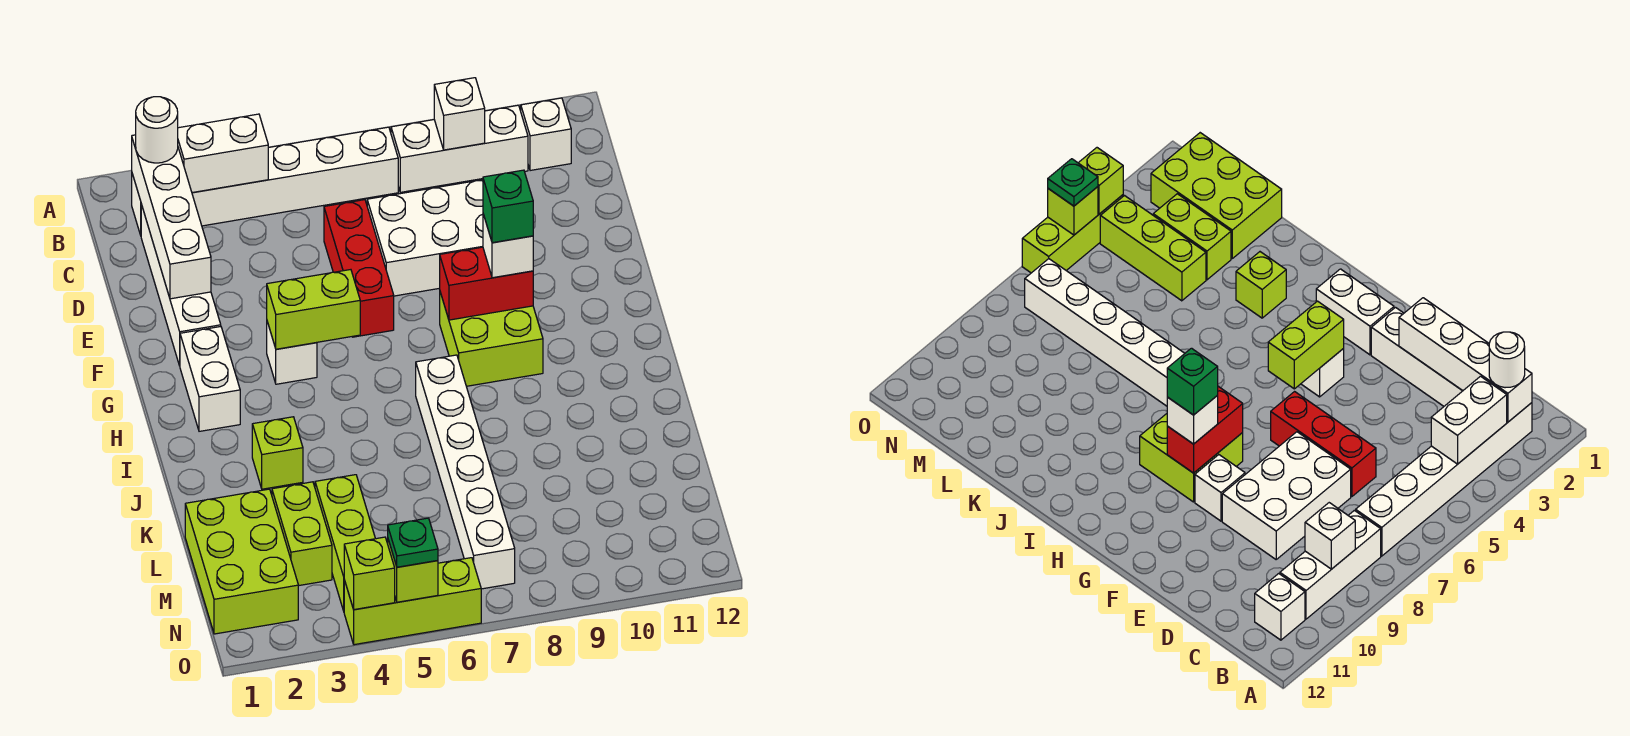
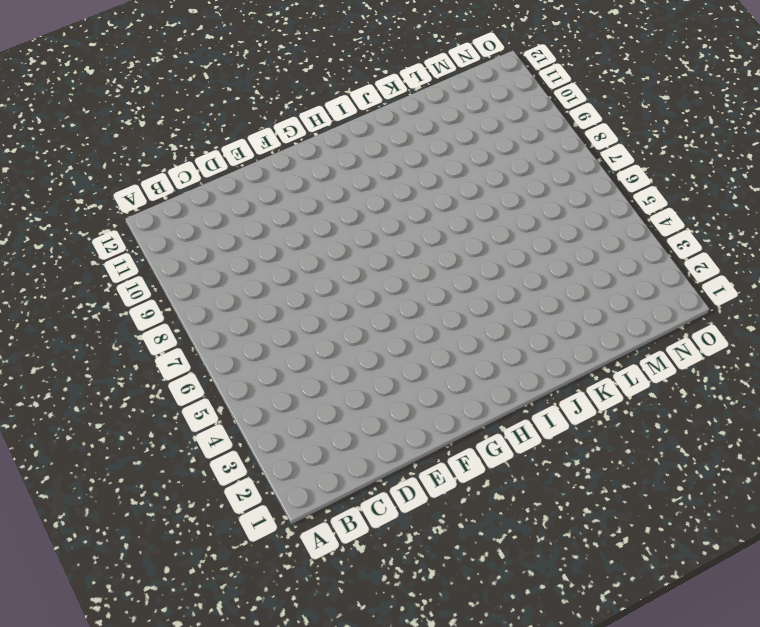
none -> white 1x6 brick [132,127,398,235]
none -> white 1x3 brick [391,105,528,192]
none -> white 1x1 brick [521,98,571,171]

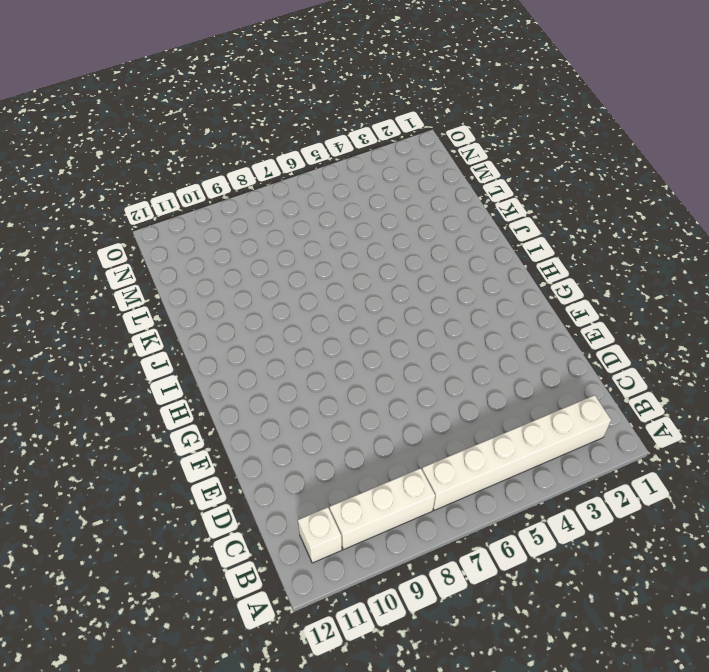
none -> white 1x4 brick [141,204,221,366]
none -> red 1x3 brick [324,200,394,337]
none -> white 2x3 brick [367,180,483,296]

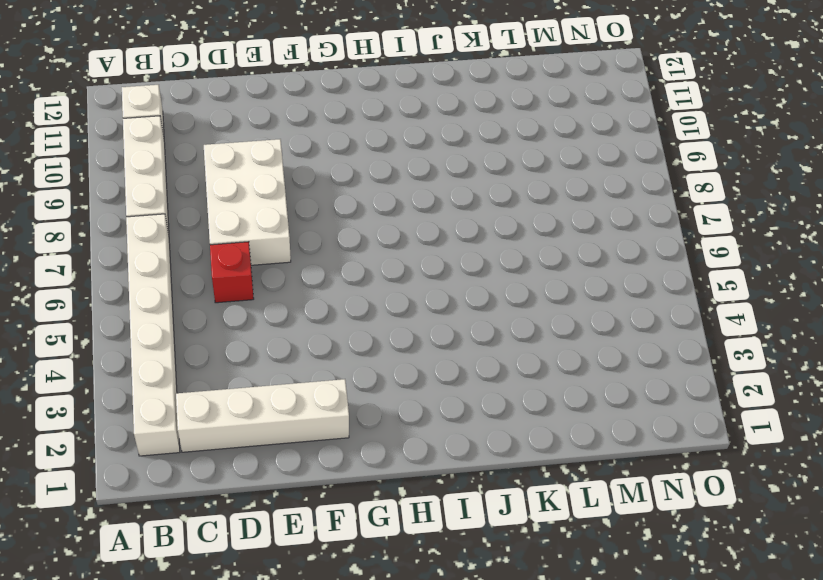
red 1x1 brick [210,242,254,303] -> red 1x3 brick [324,200,394,337]
none -> white 1x1 brick [1195,455,1245,521]
none -> white 1x2 brick [180,327,240,431]
none -> white 1x1 brick [267,322,317,384]

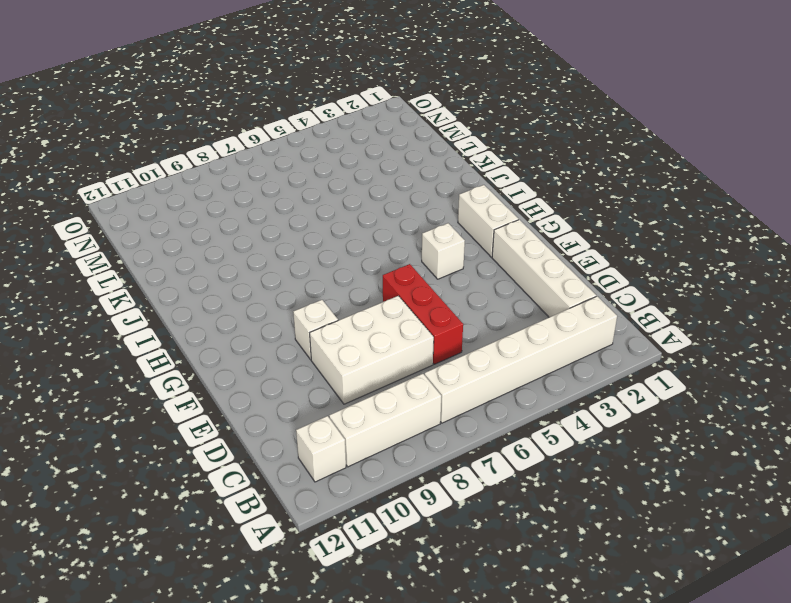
none -> lime 2x2 brick [440,292,543,386]
none -> white 1x6 brick [416,355,515,589]
none -> lime 1x1 brick [252,417,303,489]

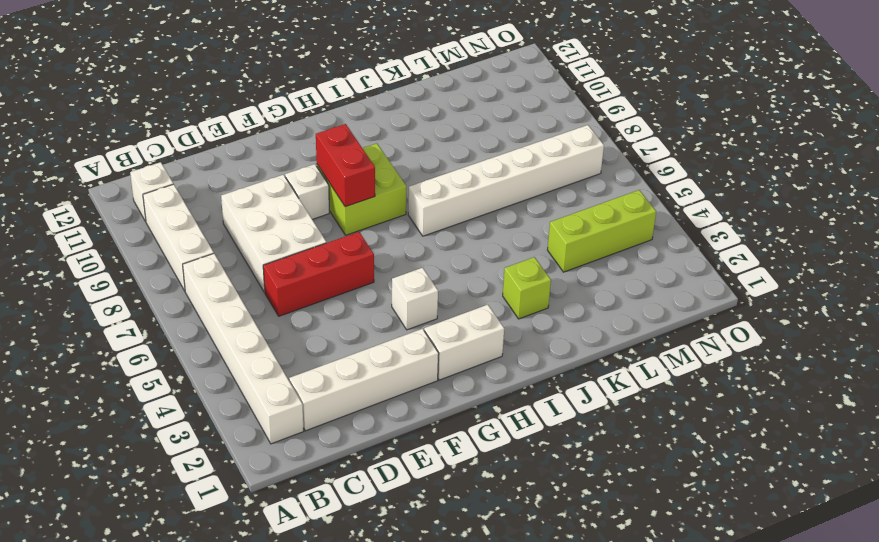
none -> lime 2x3 brick [185,489,298,634]
none -> lime 1x2 brick [272,482,332,586]
none -> lime 1x3 brick [344,558,481,645]

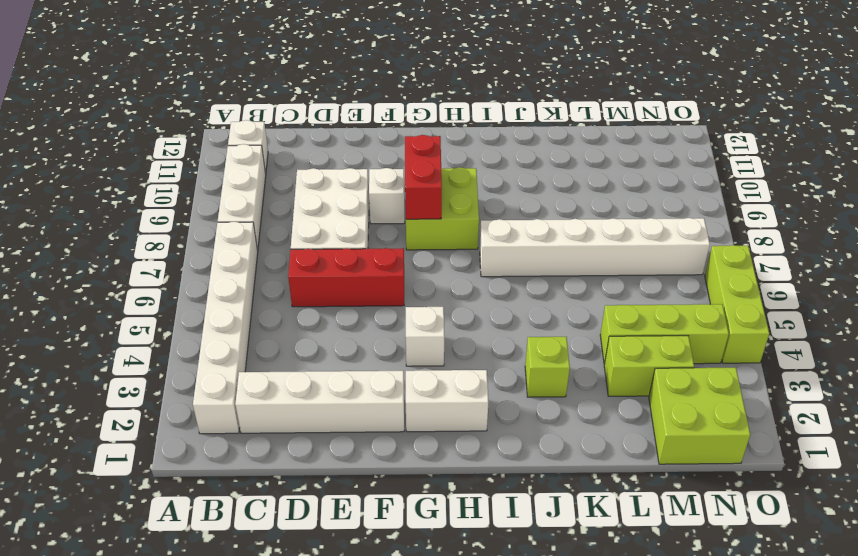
lime 2x2 brick [649,368,750,464] -> lime 2x3 brick [185,489,298,634]
none -> white 1x4 brick [132,135,211,299]
none -> white 1x2 brick [178,114,268,193]
none -> white 1x1 brick [434,78,485,150]

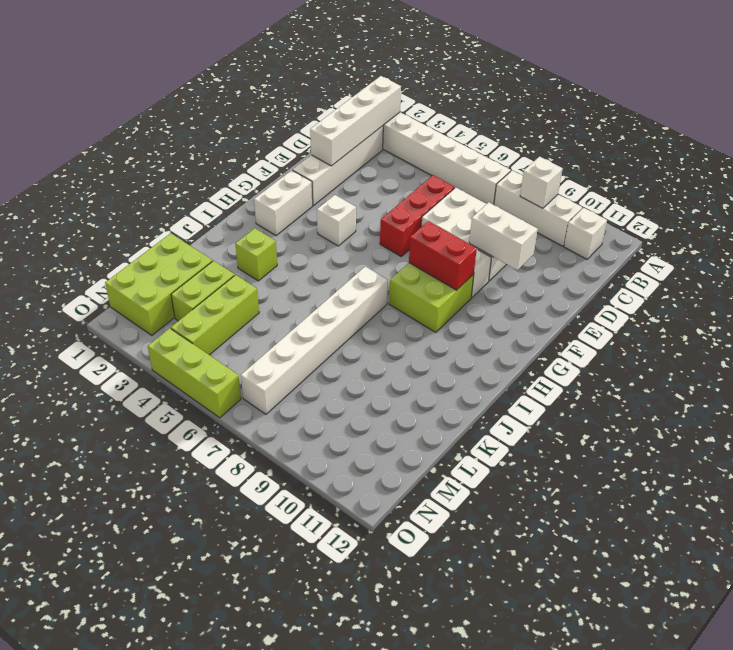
white 1x2 brick [469,202,538,270] -> white 1x2 brick moved to [178,114,268,193]
none -> lime 1x2 brick [267,270,360,349]
none -> lime 1x1 brick [344,537,395,610]
none -> lime 1x1 brick [388,540,438,602]

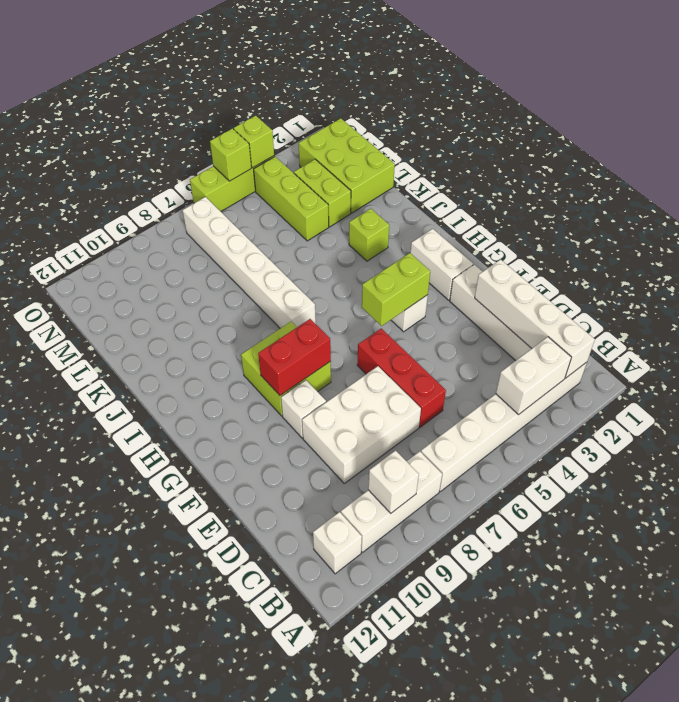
none -> white 1x1 round brick [136,97,178,163]
none -> white 1x1 brick [483,214,533,278]
none -> green 1x1 plate [388,518,438,567]

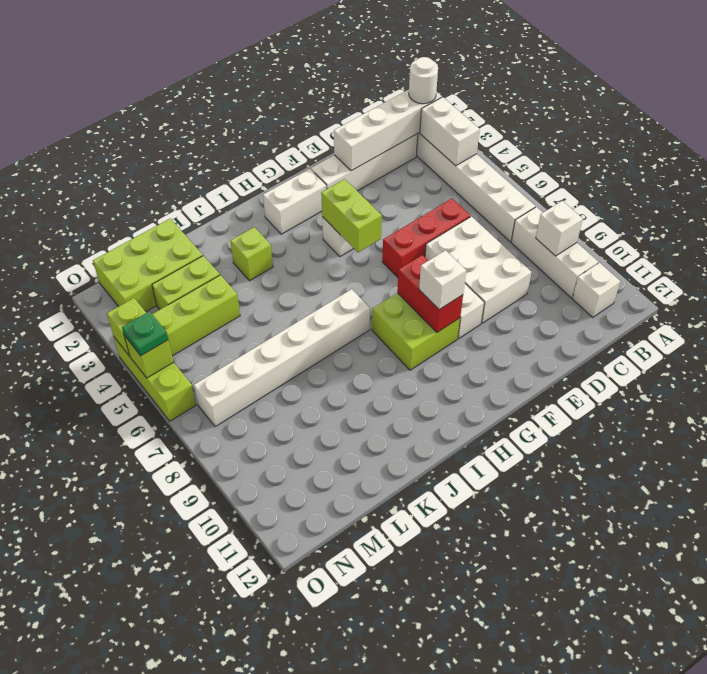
none -> green 1x1 brick [483,170,533,243]

